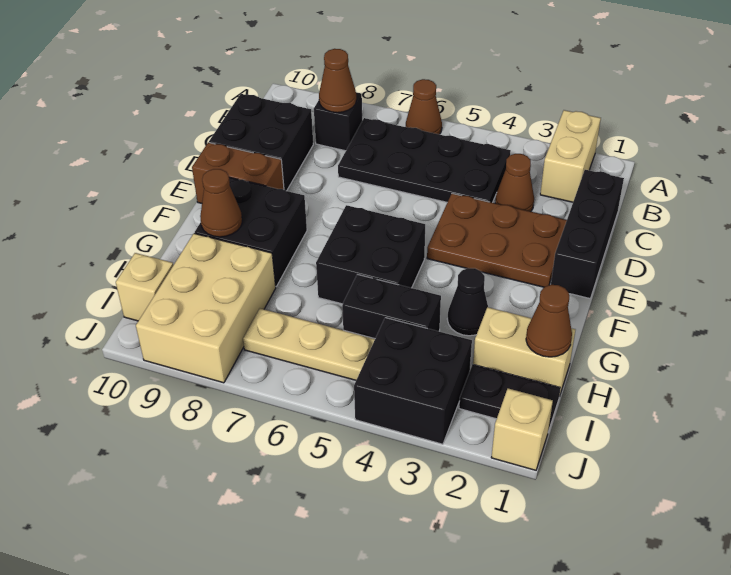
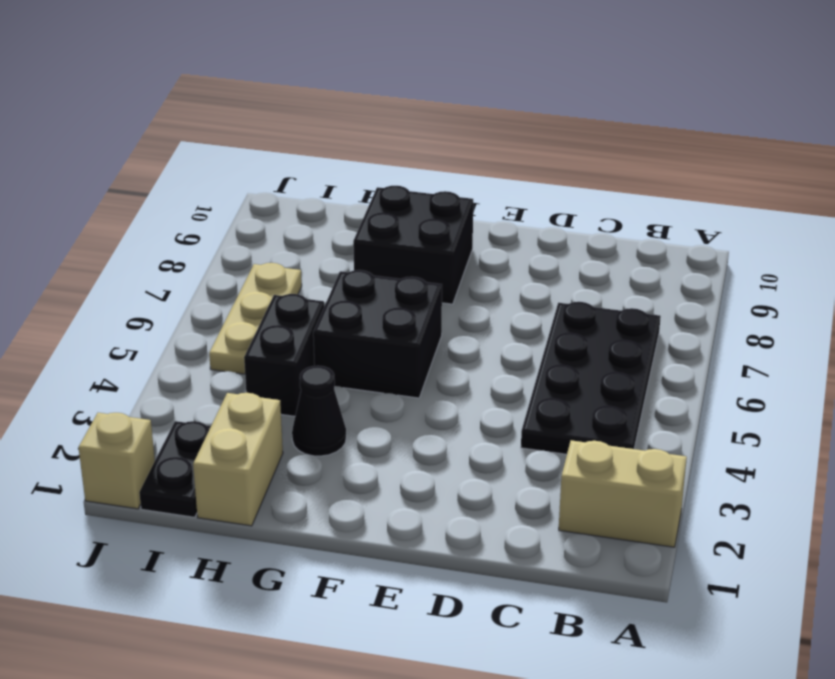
none -> brown 1x1 cone [406,79,442,134]
none -> black 1x1 brick [314,92,362,151]
none -> black 1x3 brick [551,170,624,298]

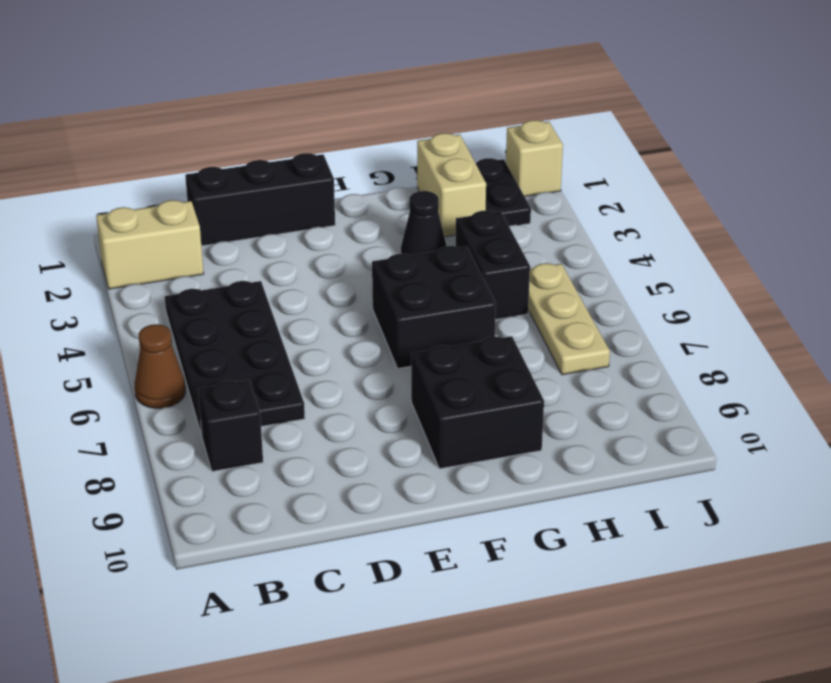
none -> brown 1x1 cone [495,154,534,211]
none -> black 2x2 brick [209,94,313,191]
none -> brown 2x3 plate [427,193,567,287]

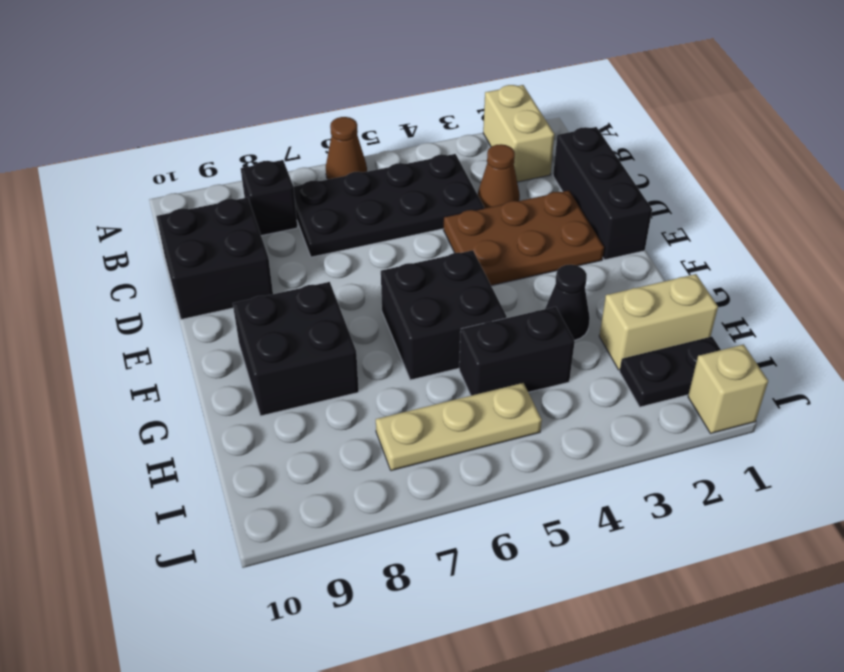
none -> brown 1x2 brick [192,142,284,203]
none -> tan 2x3 brick [136,233,276,383]
none -> black 2x2 brick [354,318,472,444]

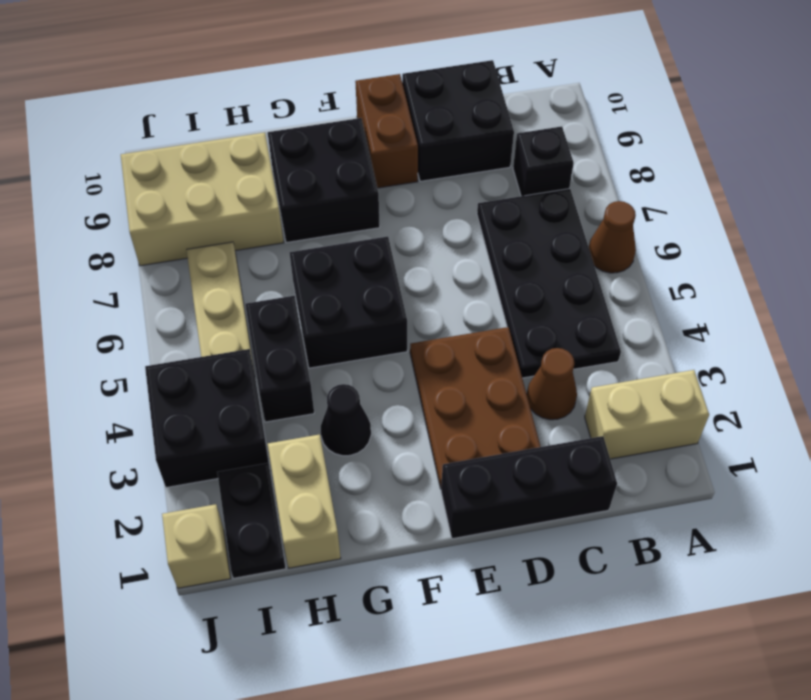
none -> tan 1x1 brick [116,253,173,321]
none -> brown 1x1 cone [319,49,356,113]
none -> brown 1x1 cone [200,169,242,237]

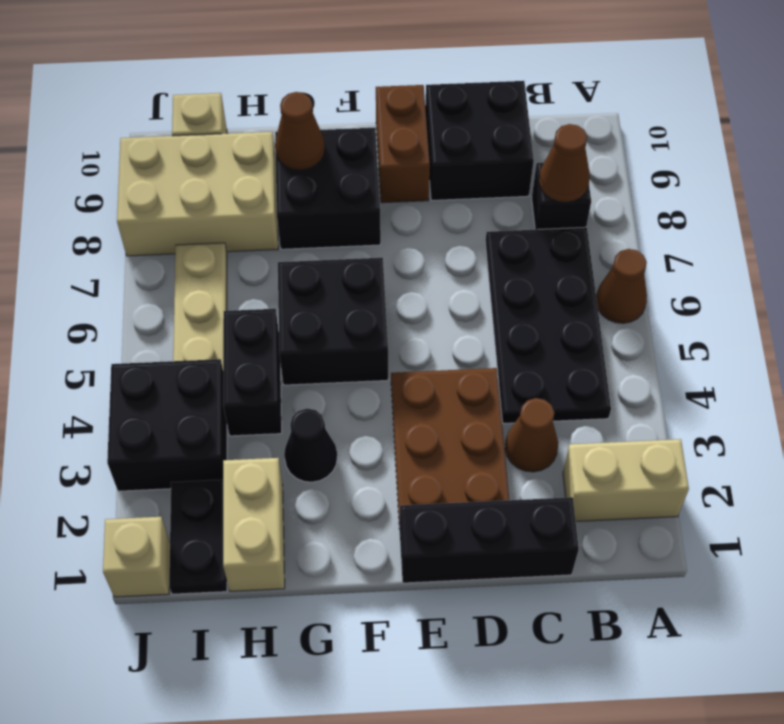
none -> brown 1x1 cone [526,285,572,357]

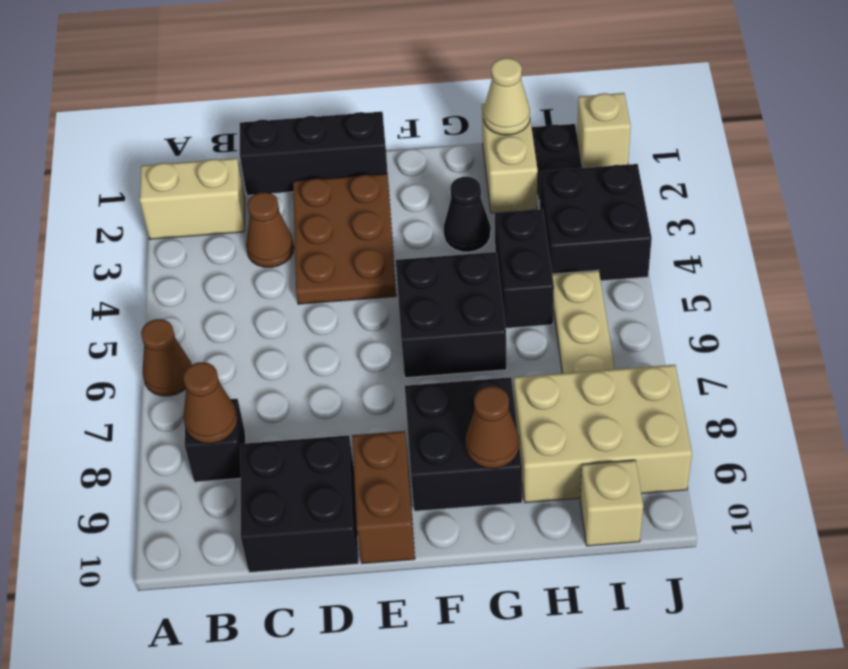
tan 1x1 cone [484,58,530,135] -> brown 1x1 cone [526,285,572,357]
none -> black 2x4 plate [338,118,511,203]

